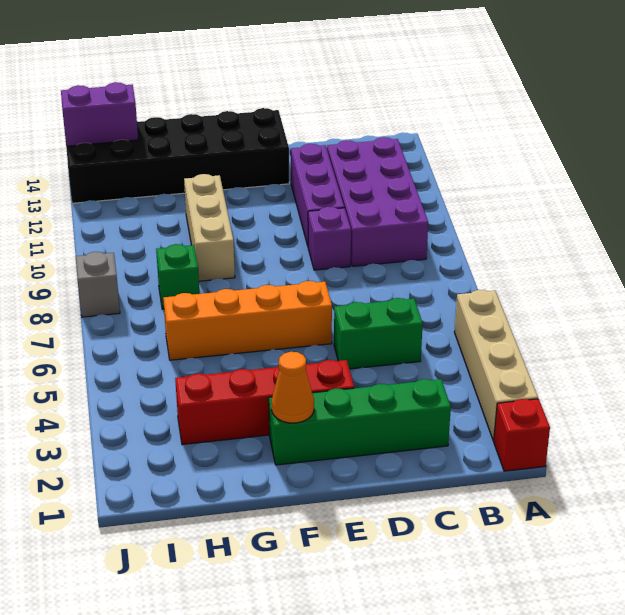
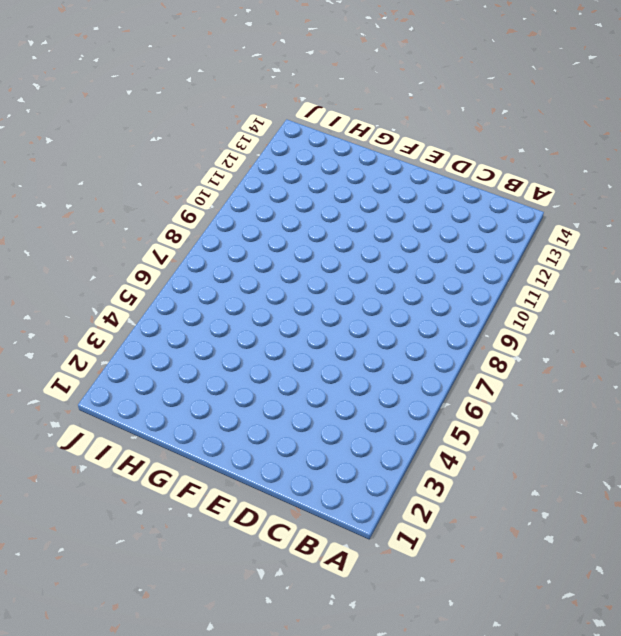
none -> red 1x1 brick [494,399,550,471]
none -> tan 1x4 brick [454,290,538,441]
none -> purple 2x4 brick [327,137,428,266]

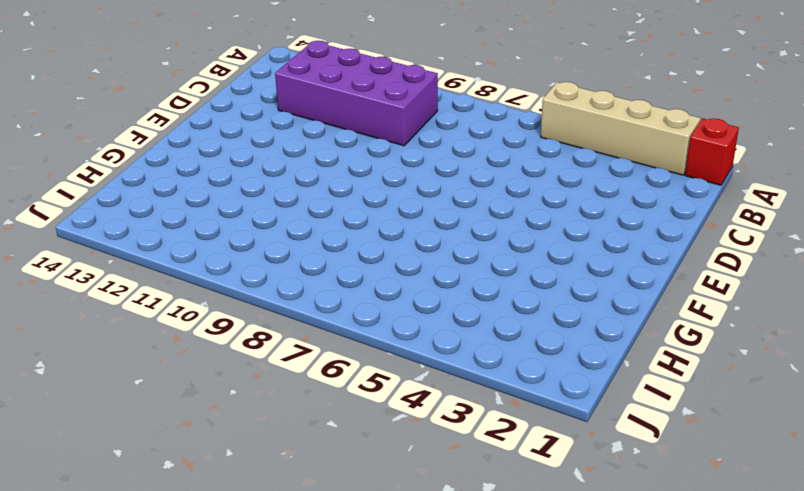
none -> green 1x4 brick [269,379,451,465]
none -> green 1x2 brick [334,298,423,369]
none -> purple 1x1 brick [308,207,351,270]

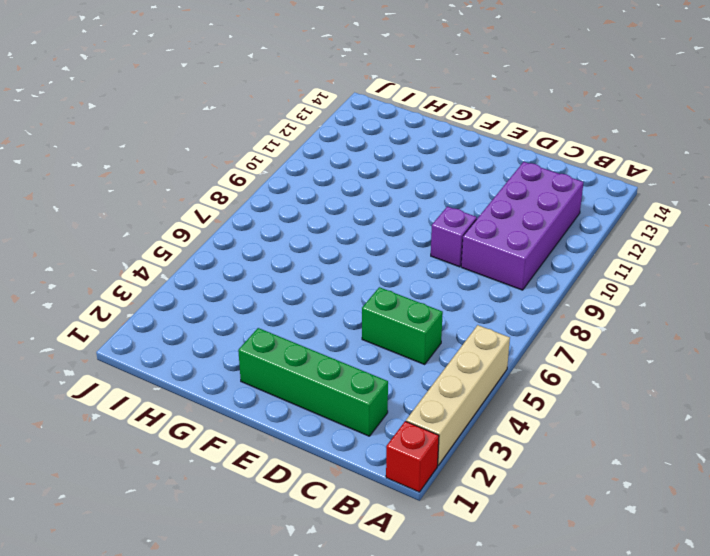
none -> purple 1x3 brick [291,144,344,246]
none -> red 1x4 brick [175,360,354,445]
none -> orange 1x4 brick [163,281,332,360]

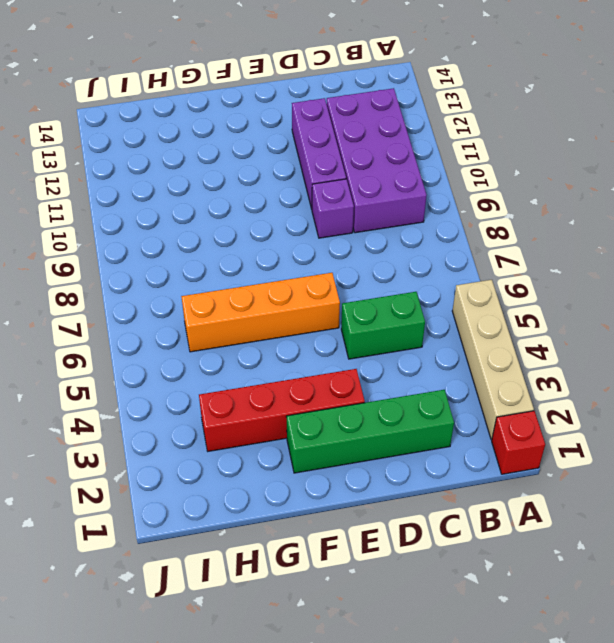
none -> black 2x6 brick [66,108,289,203]
none -> tan 1x3 brick [184,174,235,281]
none -> green 1x1 brick [156,244,199,309]

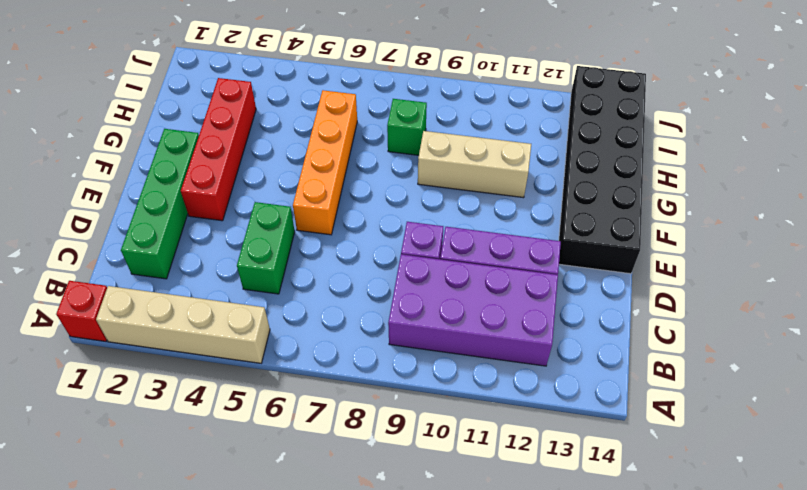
none -> grey 1x1 brick [76,252,120,317]
none -> orange 1x1 cone [272,352,314,423]
none -> purple 1x2 brick [61,82,138,146]

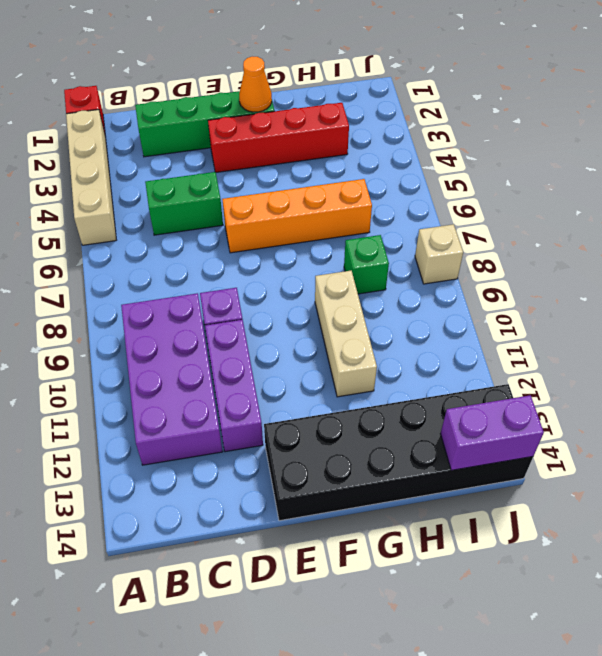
tan 1x1 brick [415,224,463,284] -> grey 1x1 brick [76,252,120,317]

